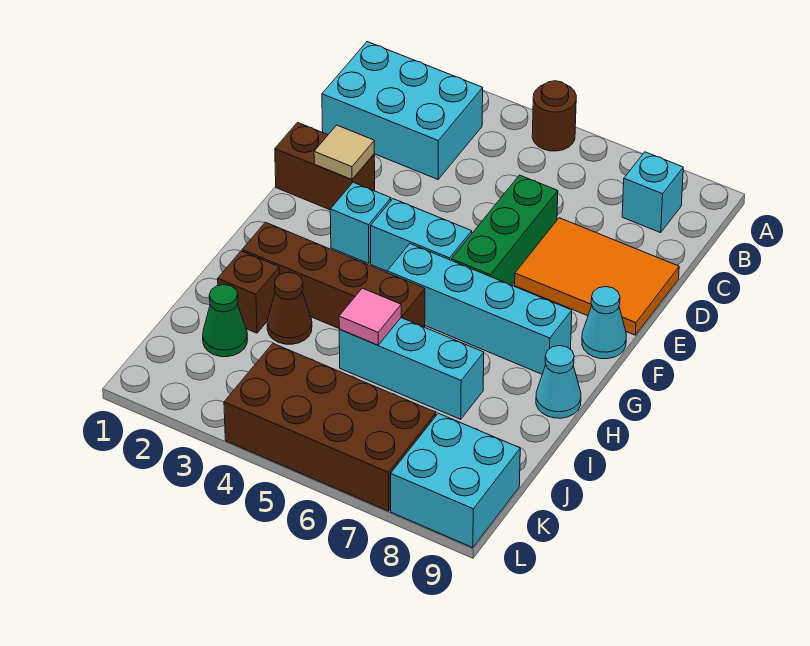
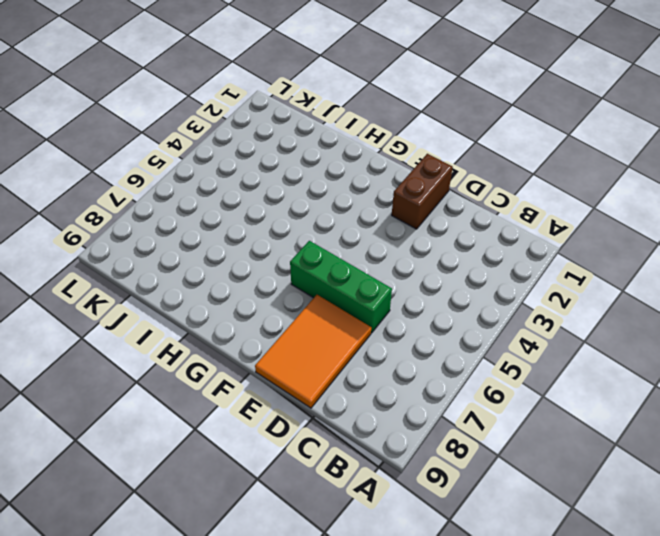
none -> brown 1x1 round brick [532,81,576,151]
none -> cyan 2x3 brick [322,42,483,179]
none -> cyan 1x1 brick [622,152,683,233]

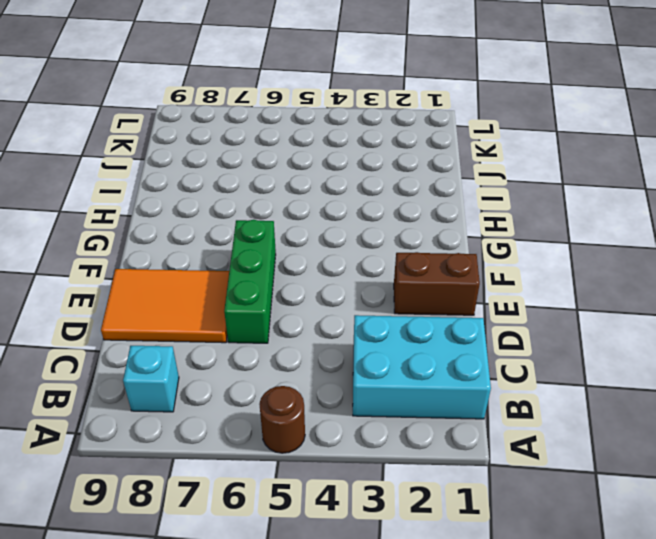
none -> cyan 1x1 brick [330,182,391,264]
none -> cyan 1x2 brick [371,199,472,271]
none -> cyan 1x1 cone [582,287,626,359]

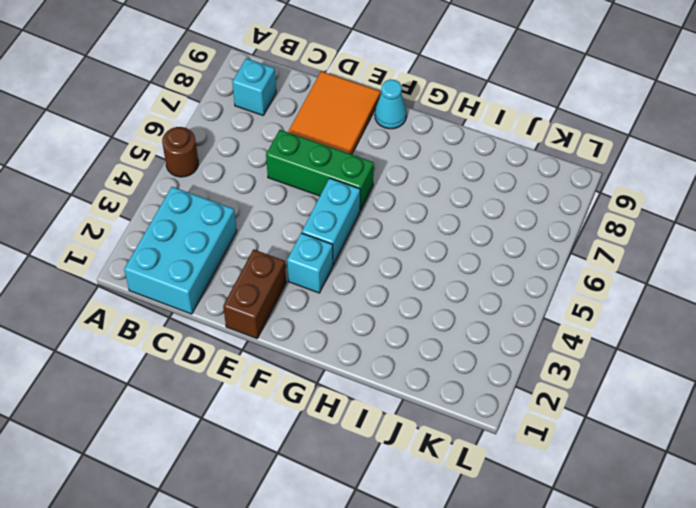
none -> cyan 1x4 brick [387,244,572,374]
none -> brown 1x4 brick [242,222,425,328]
none -> cyan 1x1 cone [536,346,581,418]

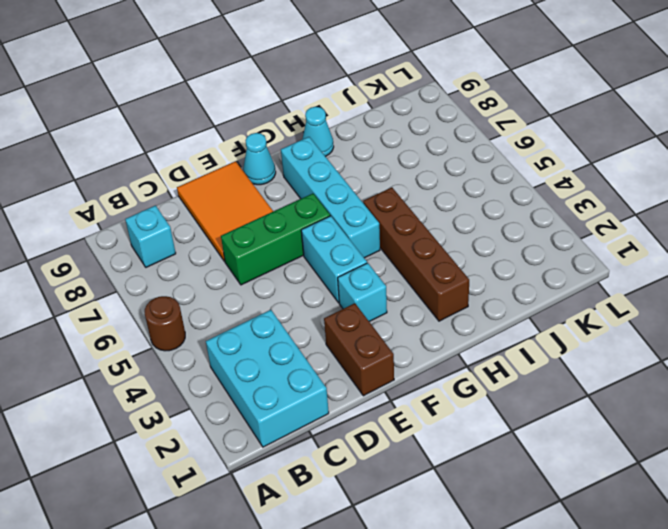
none -> brown 1x1 brick [218,251,279,333]
none -> brown 1x1 cone [267,272,312,344]
none -> cyan 1x3 brick [339,318,484,419]

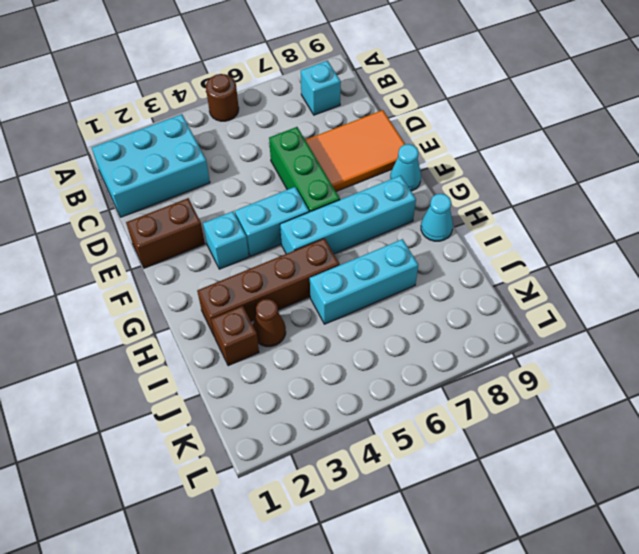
none -> green 1x1 cone [203,285,248,357]
none -> brown 2x4 brick [224,344,436,511]
none -> cyan 2x2 brick [391,413,520,548]

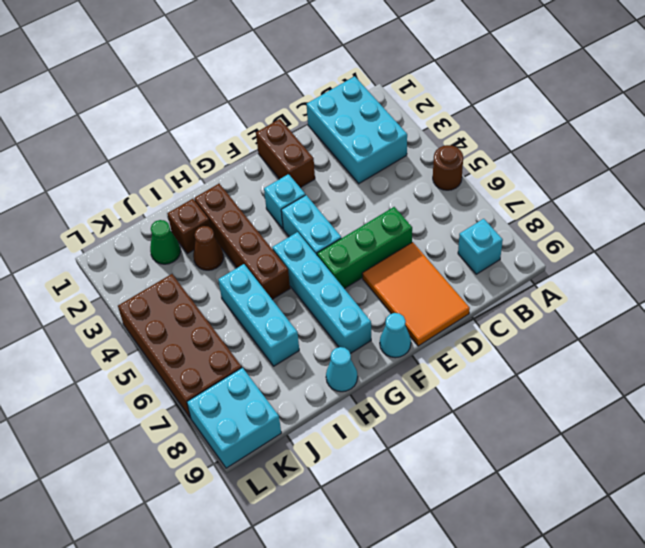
none -> tan 1x1 tile [314,125,374,180]
none -> pink 1x1 tile [339,288,401,345]

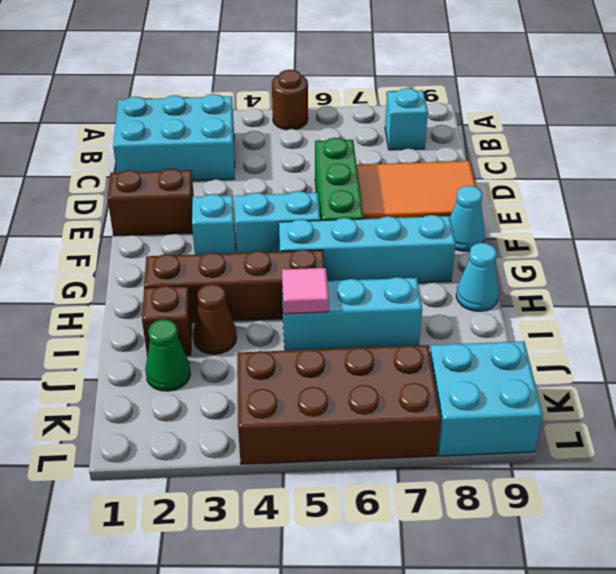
none -> tan 1x1 tile [314,125,374,180]

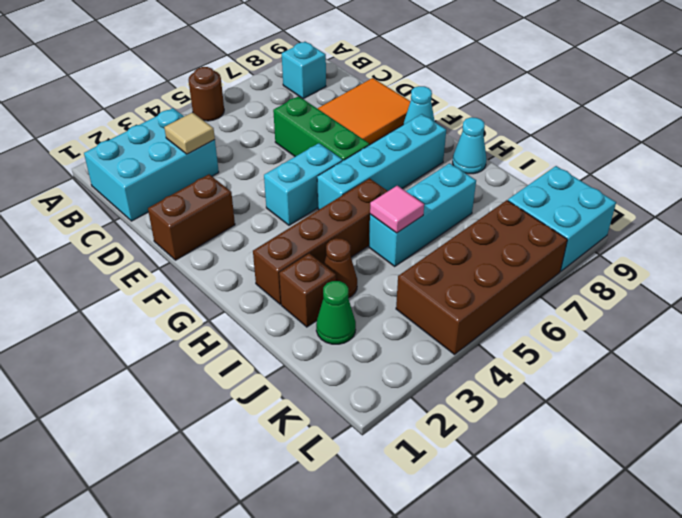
tan 1x1 tile [164,112,215,154] -> tan 1x1 tile moved to [314,125,374,180]
none -> cyan 1x1 brick [330,182,391,264]

